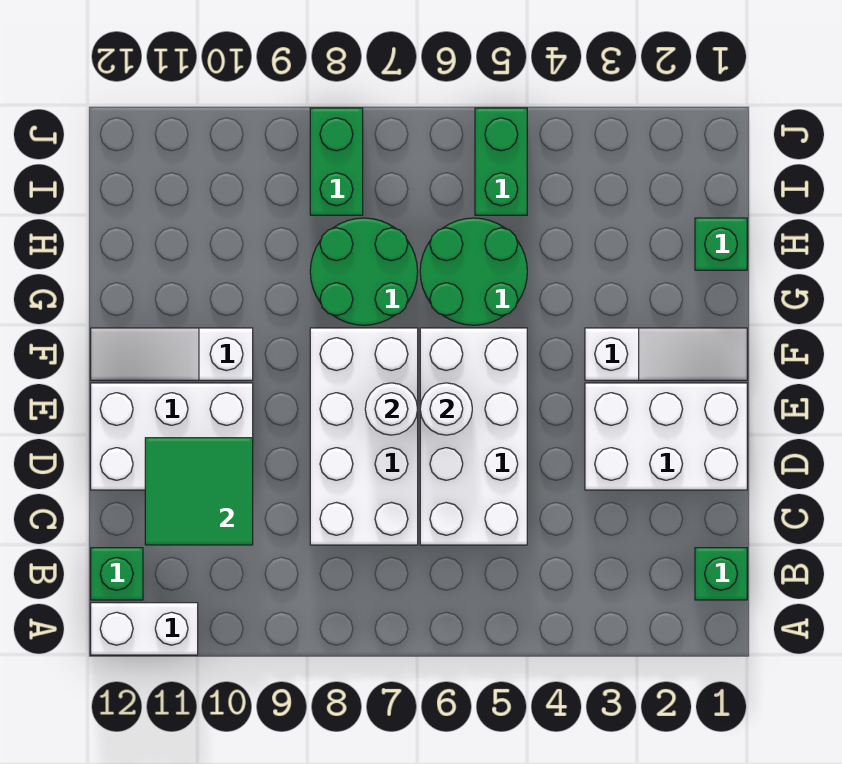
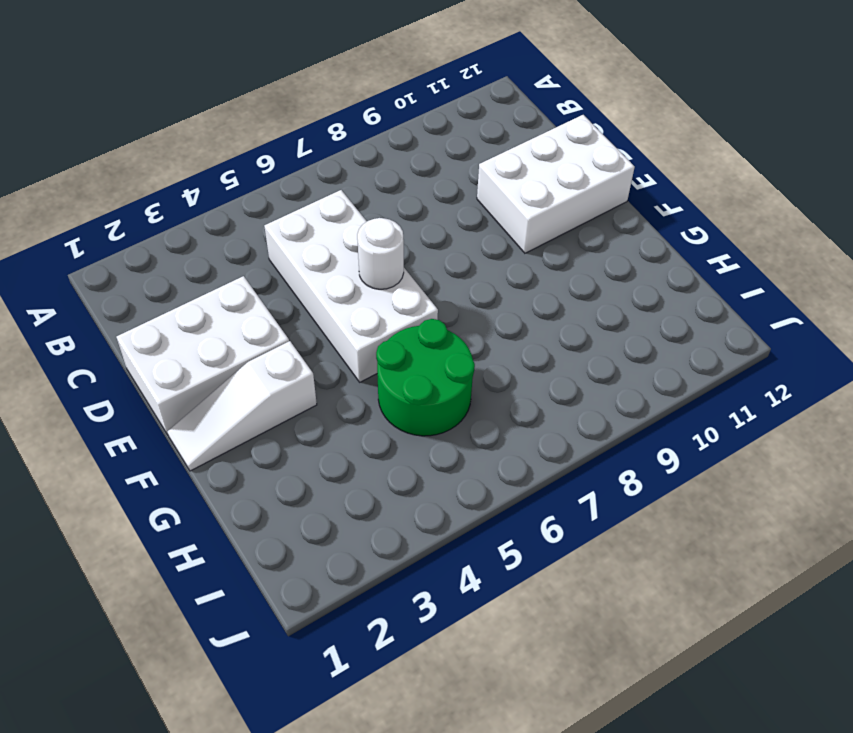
none -> white 1x2 brick [91,603,198,655]
none -> green 1x1 brick [695,548,747,600]
none -> green 1x1 brick [91,548,143,600]

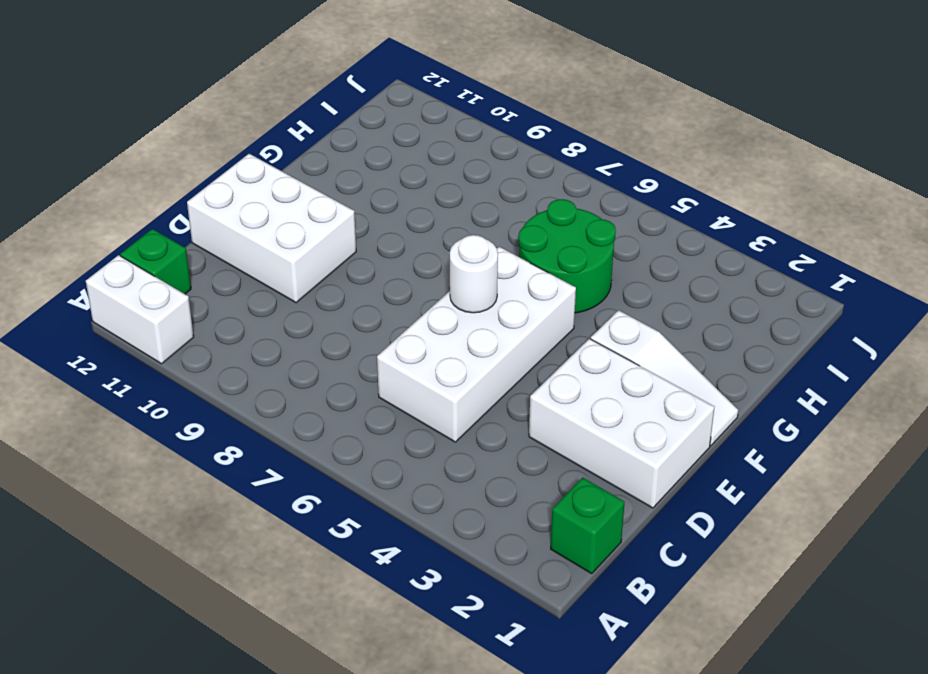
none -> white 2x4 brick [310,328,418,545]
none -> white 1x3 slope [91,328,253,380]
none -> green 2x2 round brick [310,218,418,325]

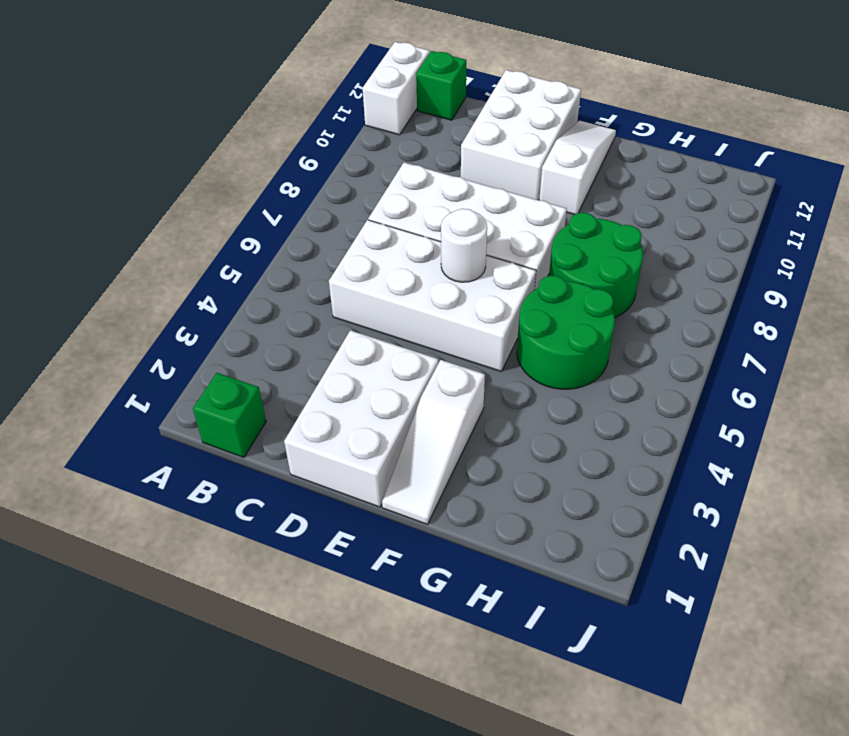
none -> green 1x1 brick [695,218,747,270]
none -> green 1x2 brick [475,108,527,215]
none -> green 1x2 brick [310,108,363,215]

